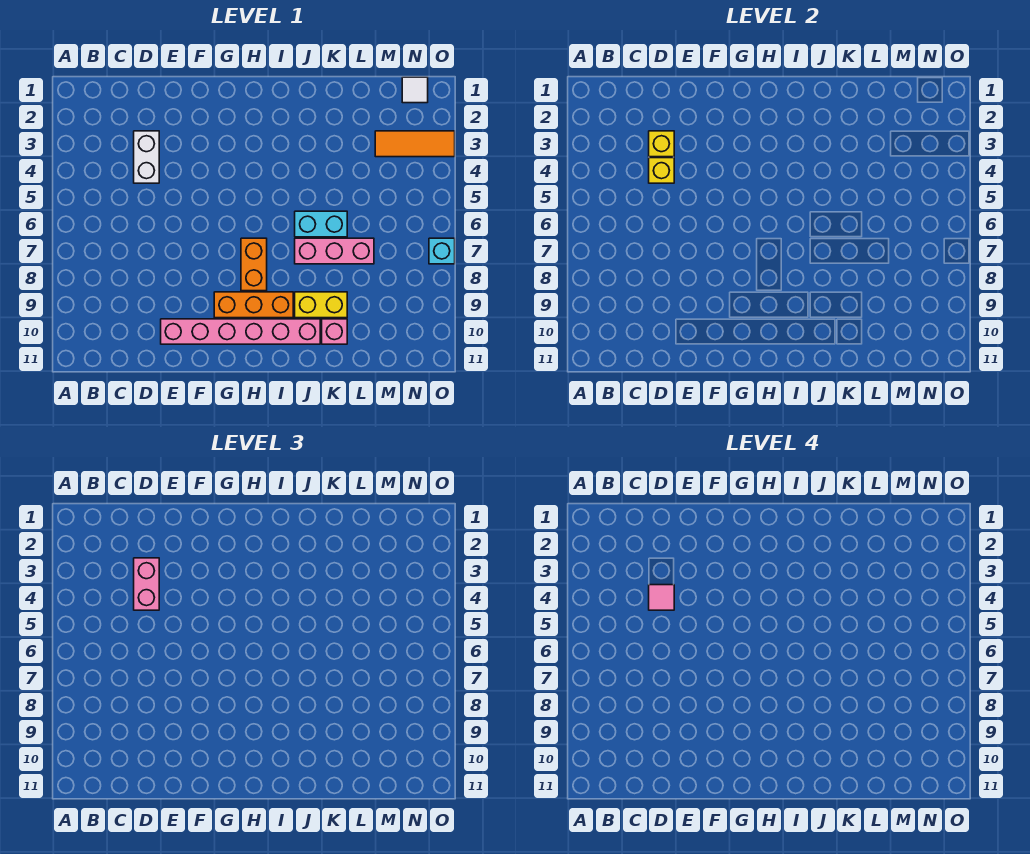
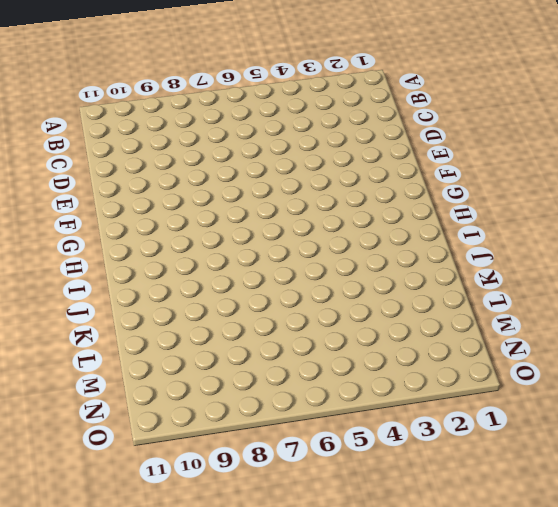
none -> white 1x2 brick [134,131,159,183]
none -> pink 1x6 brick [161,319,320,344]
none -> orange 1x3 brick [214,292,293,318]

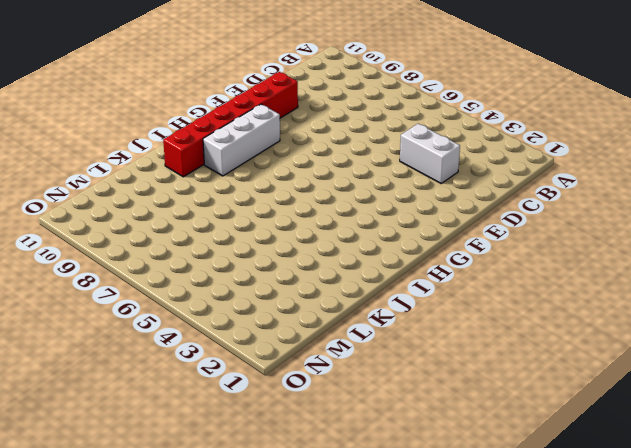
red 1x6 brick [163,72,298,177] -> pink 1x6 brick [161,319,320,344]
white 1x3 brick [203,104,280,176] -> orange 1x3 brick [214,292,293,318]
none -> orange 1x2 brick [241,238,267,291]
none -> cyan 1x2 brick [295,211,347,237]
none -> pink 1x3 brick [295,238,374,264]

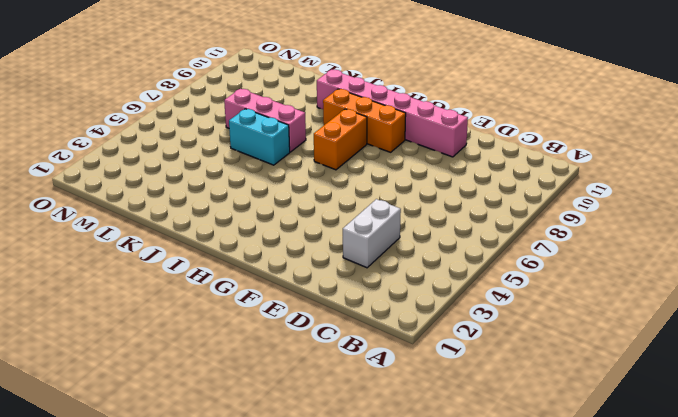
none -> yellow 1x2 brick [295,292,347,318]
none -> pink 1x1 brick [322,319,347,344]
none -> orange 1x3 tile [375,131,455,157]

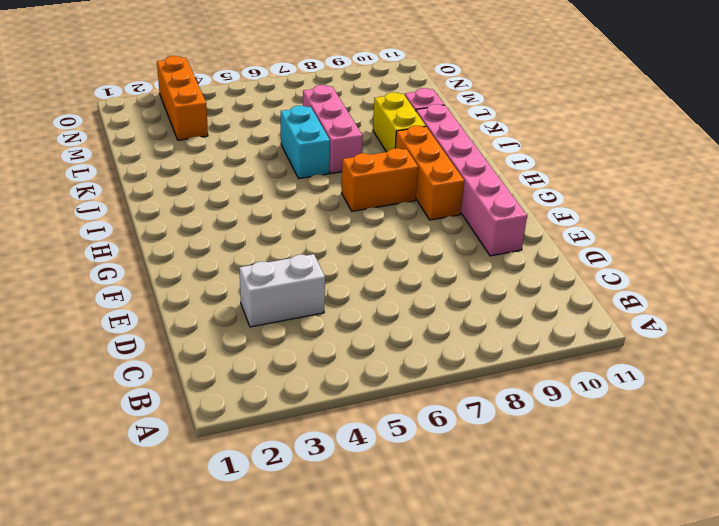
orange 1x3 brick [157,56,208,140] -> orange 1x3 tile [375,131,455,157]
none -> white 1x1 tile [402,77,428,103]
none -> cyan 1x1 brick [429,238,455,264]
none -> yellow 1x1 brick [649,131,674,157]

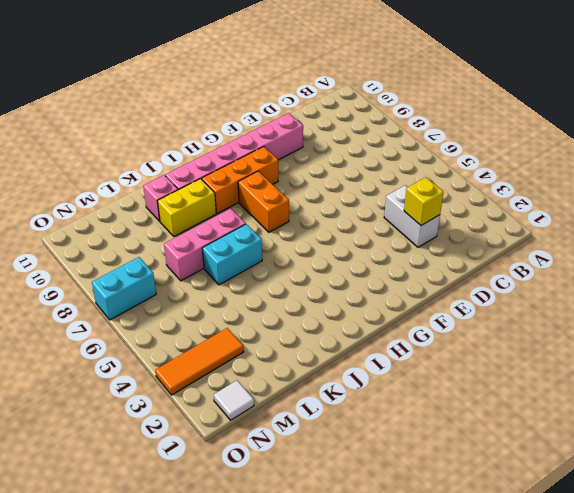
cyan 1x2 brick [92,257,156,320] -> cyan 1x1 brick [429,238,455,264]
none -> yellow 1x1 brick [649,158,674,183]
none -> pink 1x2 brick [134,558,159,610]
none -> pink 1x1 tile [649,585,674,610]

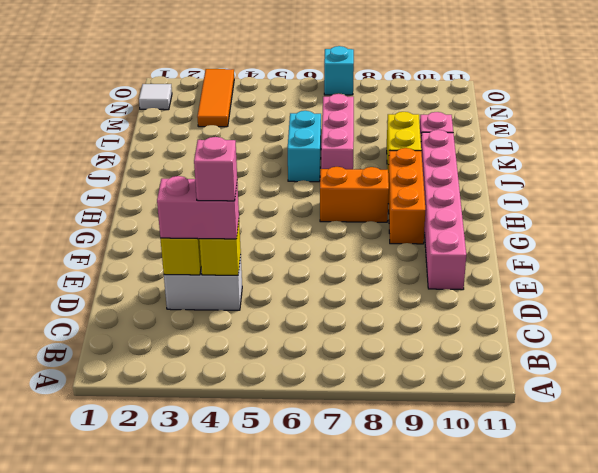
pink 1x1 brick [194,137,237,201] -> pink 1x1 tile [649,585,674,610]

